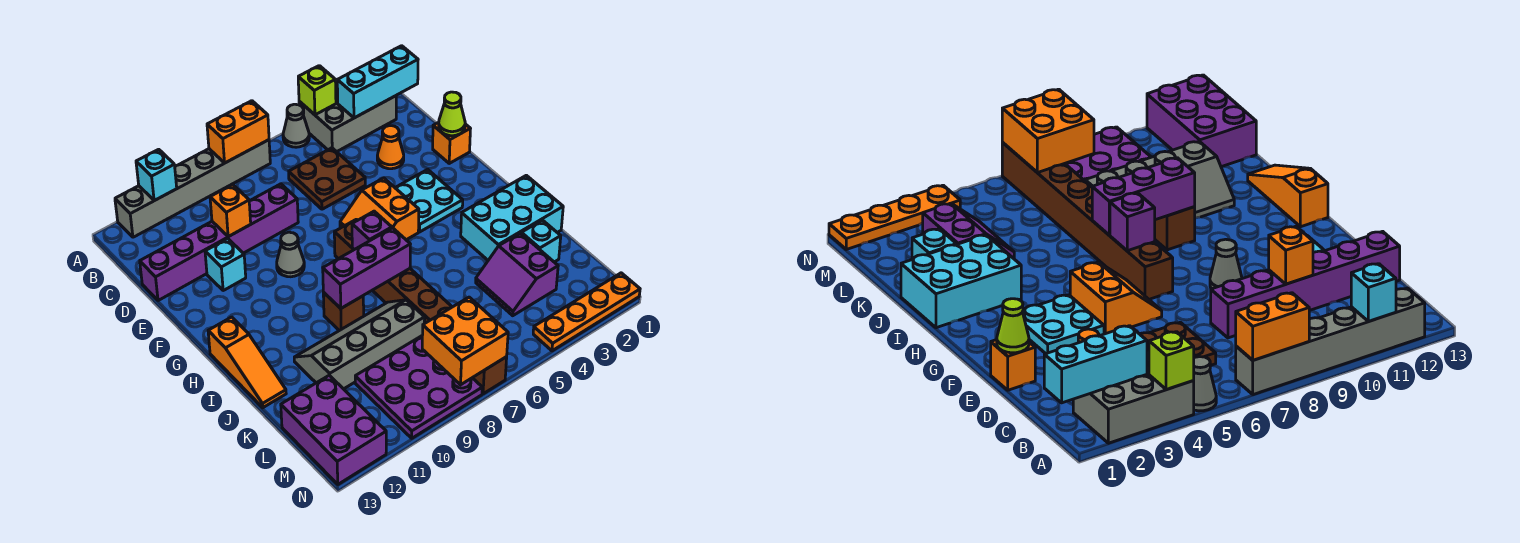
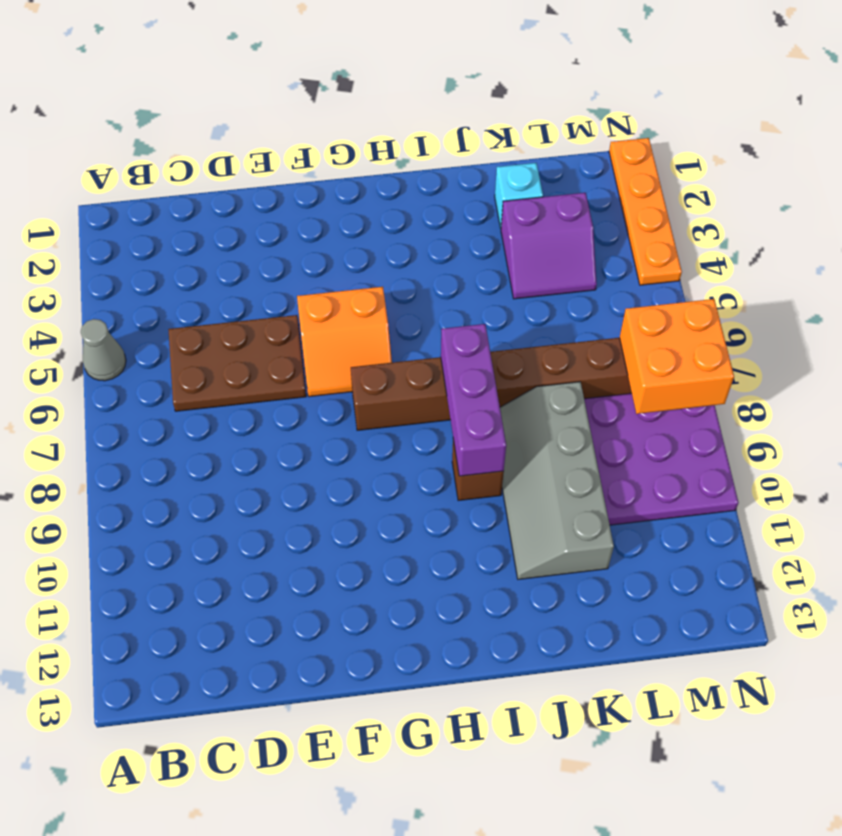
brown 2x3 plate [168,315,306,411] -> brown 2x2 plate [289,148,365,209]
none -> grey 2x3 brick [299,82,396,152]
none -> grey 1x6 brick [115,140,270,237]
none -> orange 1x1 cone [377,126,404,169]
none -> purple 1x6 brick [140,184,298,301]

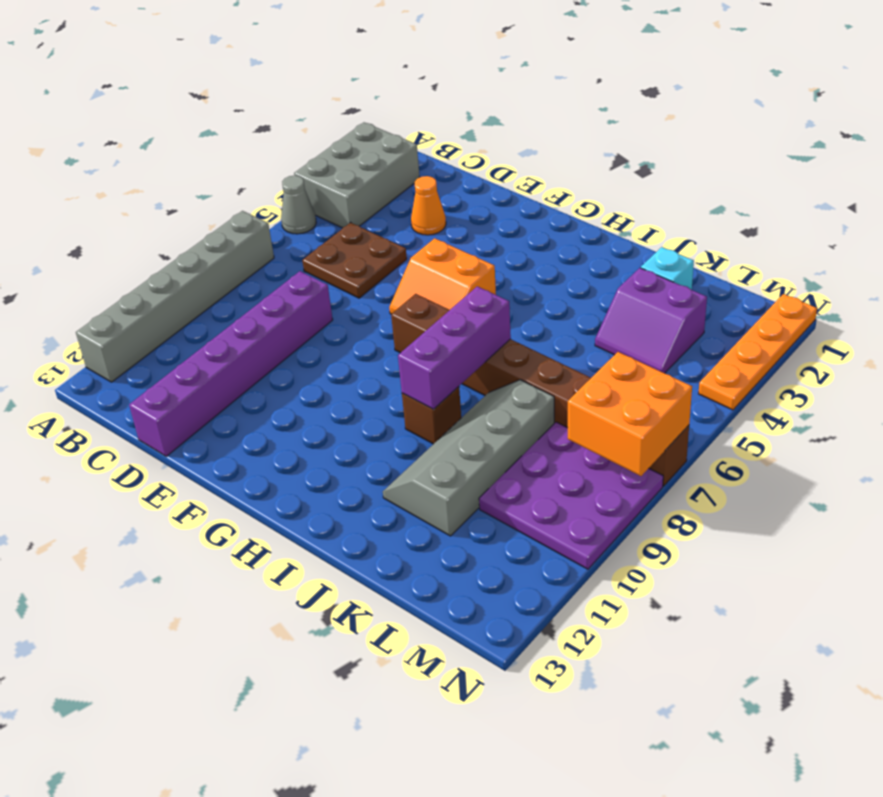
none -> orange 1x1 brick [433,122,470,163]
none -> cyan 1x1 brick [205,239,246,291]
none -> cyan 2x2 plate [395,169,463,232]
none -> grey 1x1 cone [277,232,304,277]

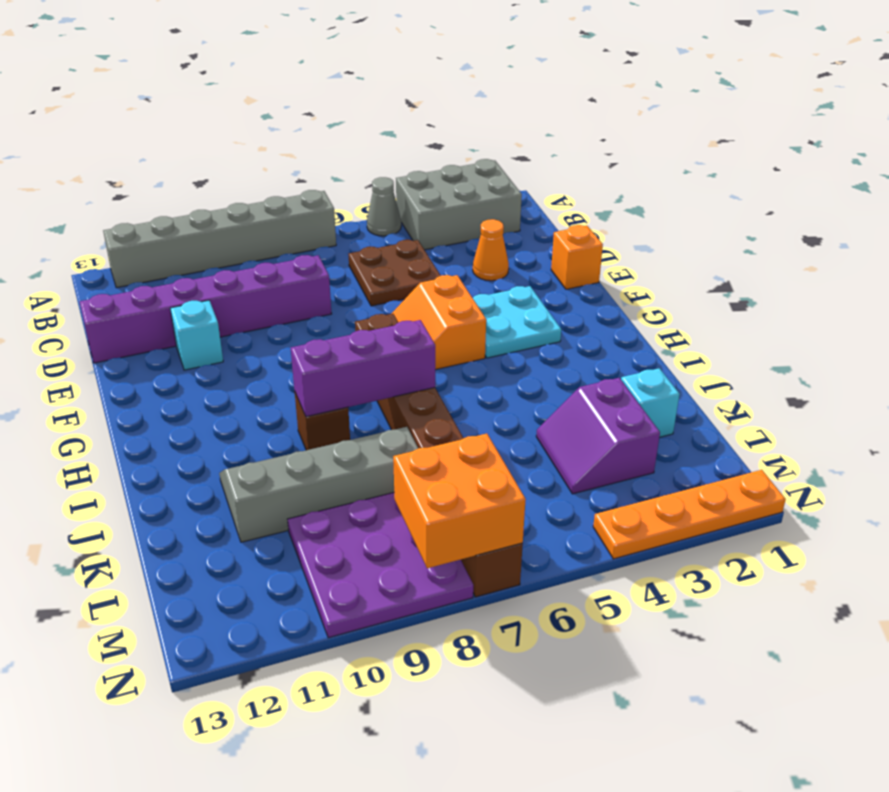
none -> grey 1x1 cone [277,232,304,277]
none -> orange 1x3 slope [208,317,286,408]
none -> cyan 2x3 brick [461,175,563,260]
none -> purple 2x3 brick [281,375,386,484]

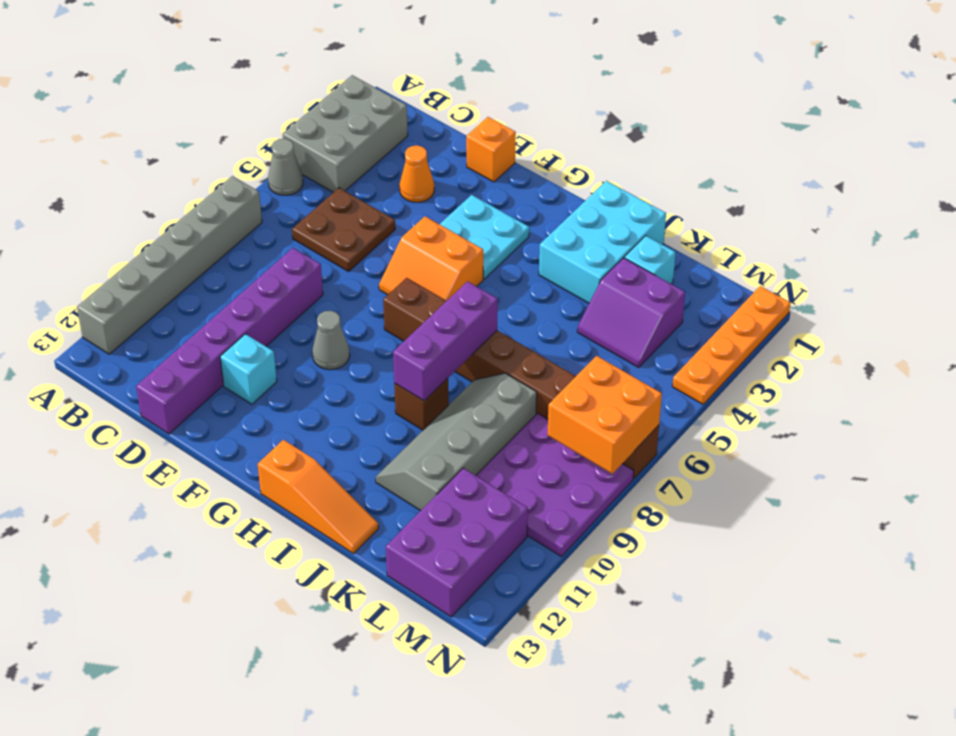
purple 2x3 brick [386,468,528,617] -> purple 2x3 brick turned to [281,375,386,484]
none -> lime 1x1 brick [298,66,336,115]
none -> orange 1x2 brick [207,101,269,163]
none -> cyan 1x1 brick [136,149,177,201]
none -> cyan 1x3 brick [337,46,418,118]

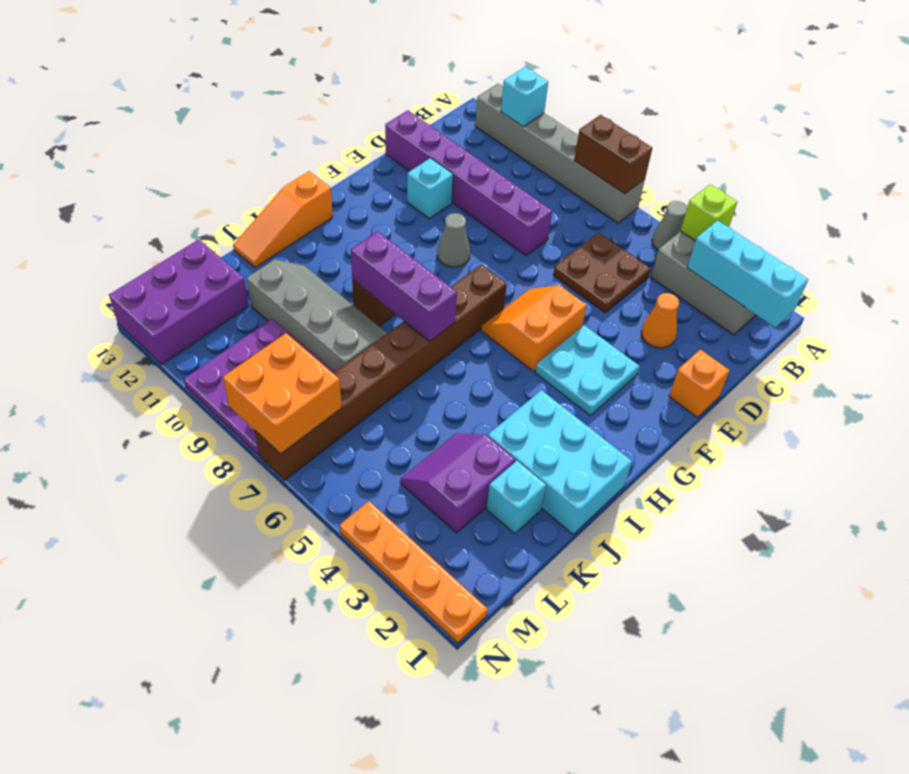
brown 1x2 brick [574,115,652,194] -> orange 1x2 brick [207,101,269,163]
none -> orange 1x1 brick [210,185,251,237]
none -> lime 1x1 cone [439,92,465,136]
none -> purple 1x1 brick [352,211,392,250]

